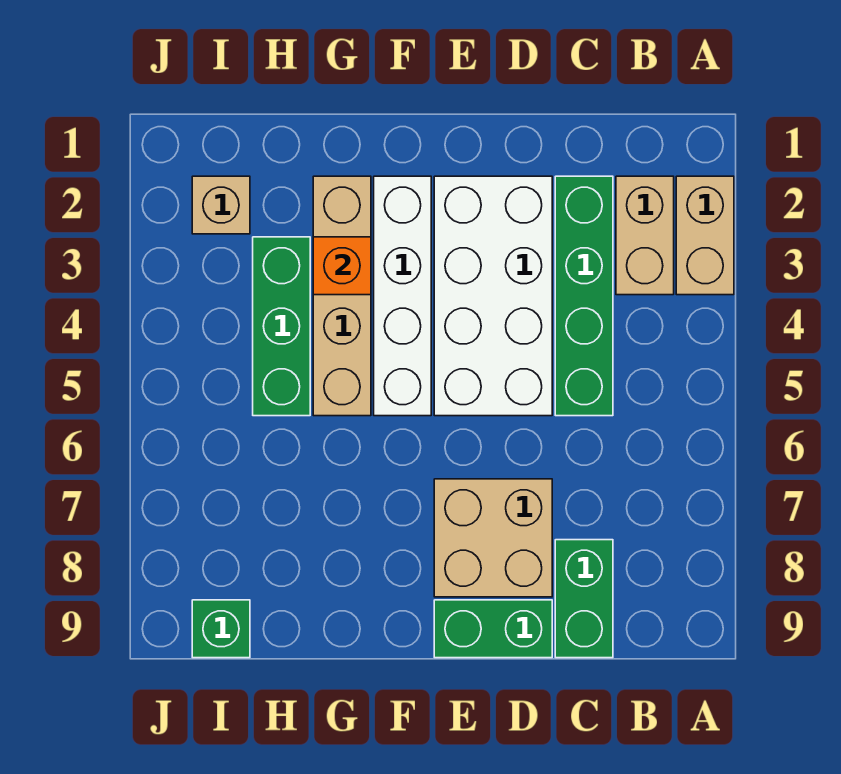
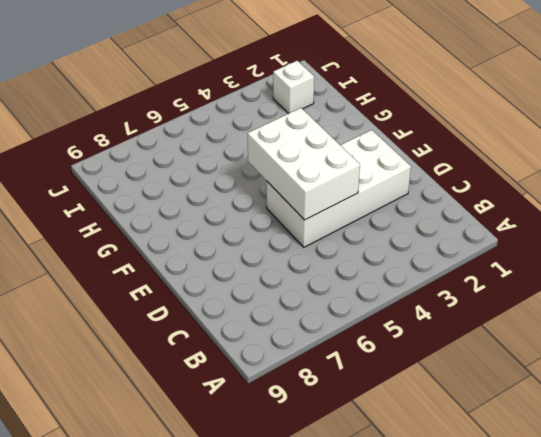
white 2x3 brick [248,108,360,220] -> none
white 1x1 brick [273,61,314,114] -> tan 1x1 brick [192,176,250,234]
none -> tan 1x2 brick [676,176,734,295]
none -> tan 1x2 brick [616,176,674,295]
none -> green 1x4 brick [555,176,613,416]

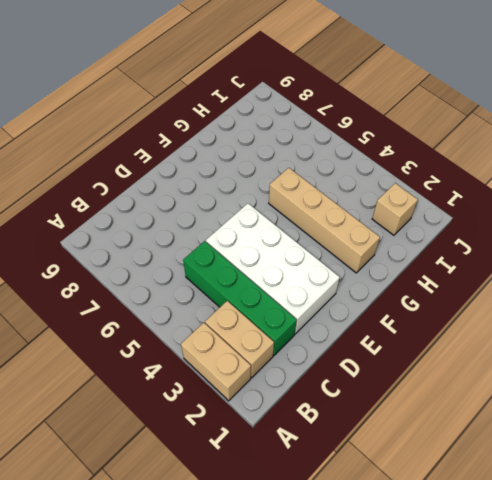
none -> green 1x2 brick [555,540,613,658]
none -> tan 2x2 brick [434,479,552,597]
none -> green 1x2 brick [434,600,552,658]

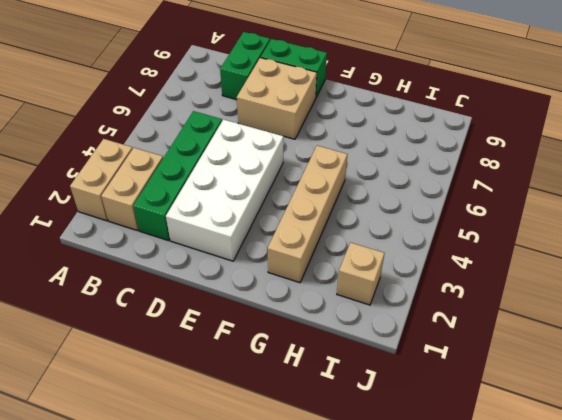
none -> white 1x4 brick [374,176,431,416]
none -> green 1x3 brick [253,237,310,416]
none -> green 1x1 brick [192,600,250,658]

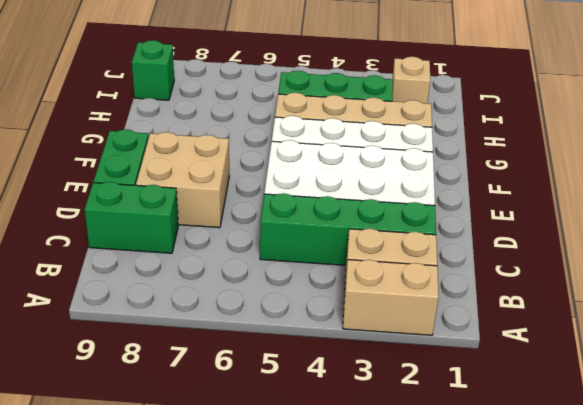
none -> orange 1x1 brick [313,237,371,295]

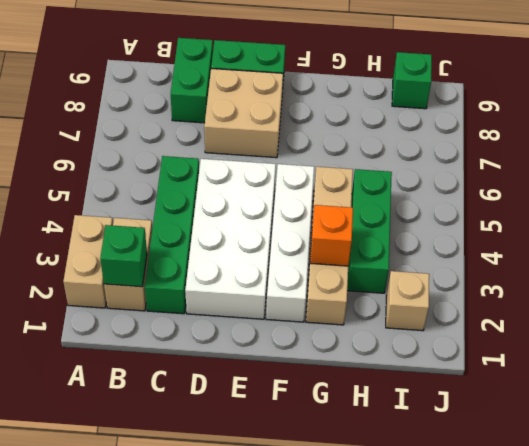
green 1x1 brick [100,225,147,287] -> none

